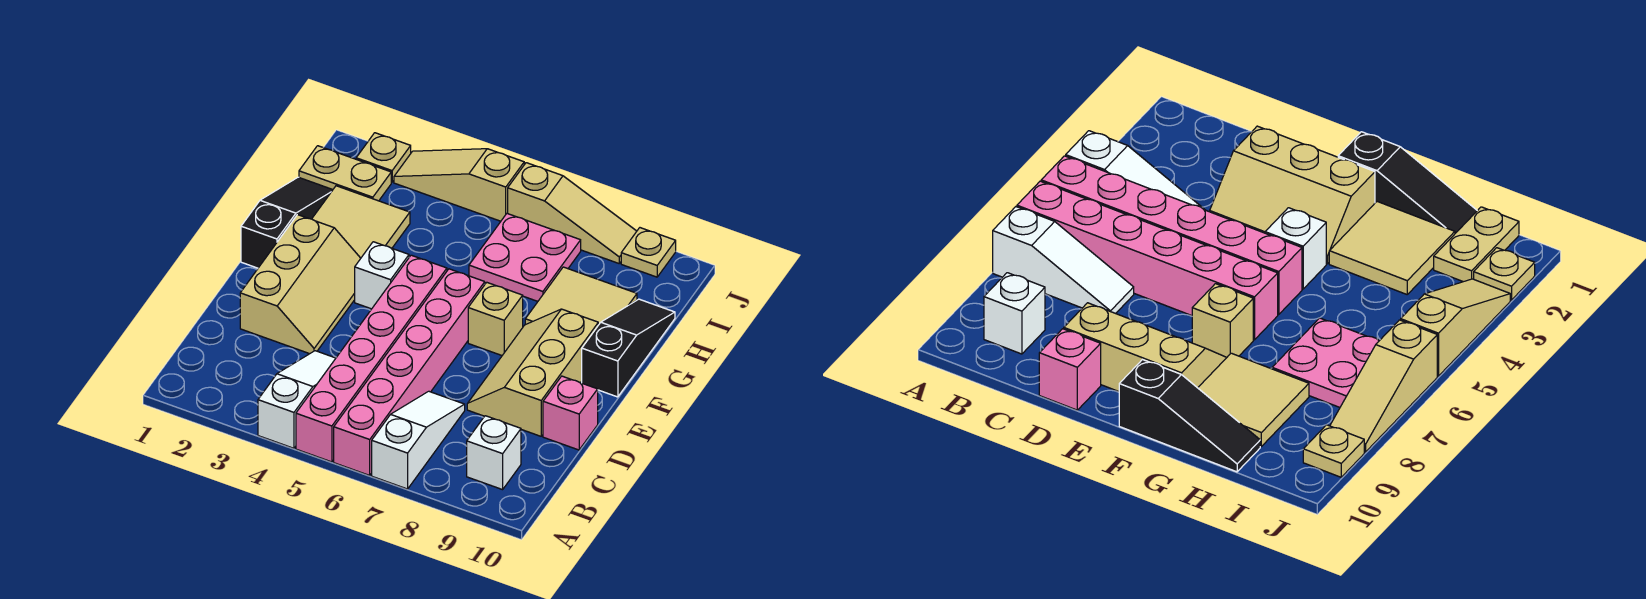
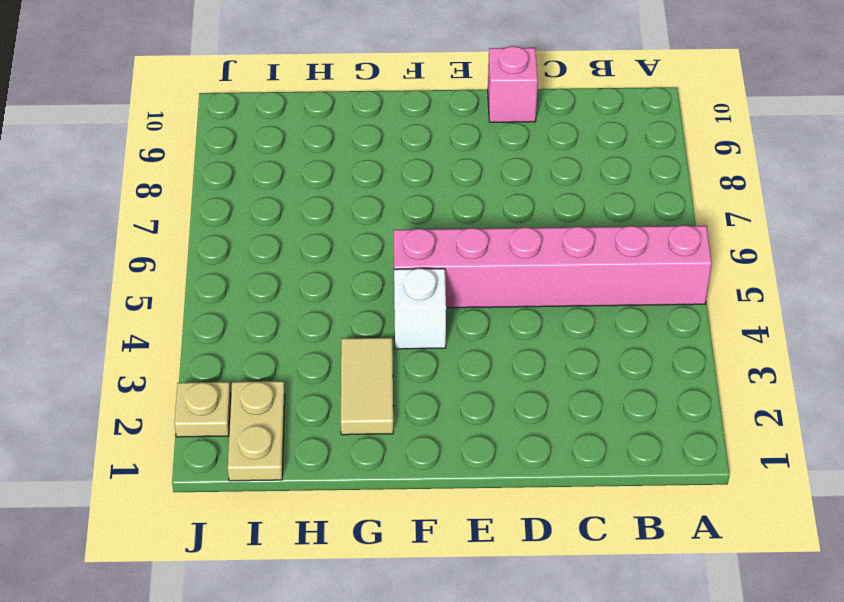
tan 1x2 tile [341,338,393,435] -> tan 2x2 tile [312,186,410,258]
none -> white 1x3 slope [258,351,336,448]
none -> pink 1x6 brick [334,269,485,475]
none -> white 1x3 slope [372,391,465,489]

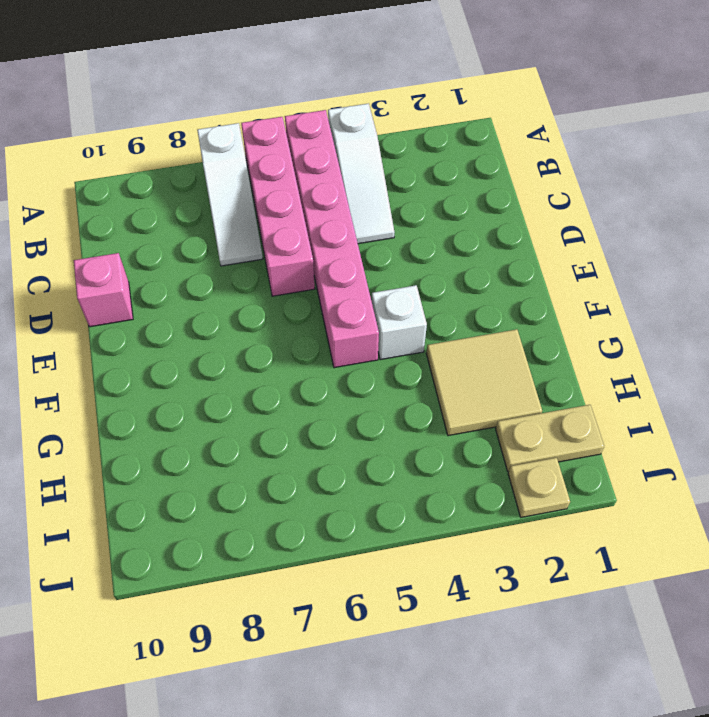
pink 1x4 brick [241,117,315,296] -> pink 1x6 brick [334,269,485,475]
none -> white 1x1 brick [467,416,521,490]
none -> tan 2x3 slope [240,215,361,354]
none -> tan 2x3 slope [467,309,598,436]

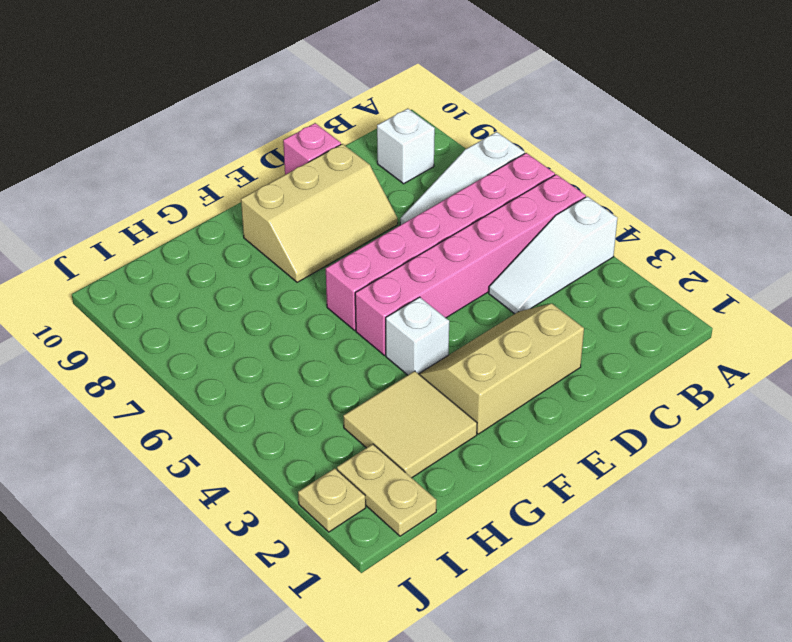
none -> black 1x3 slope [241,177,332,268]
none -> tan 1x1 brick [468,283,523,355]
none -> black 1x3 slope [582,299,675,397]

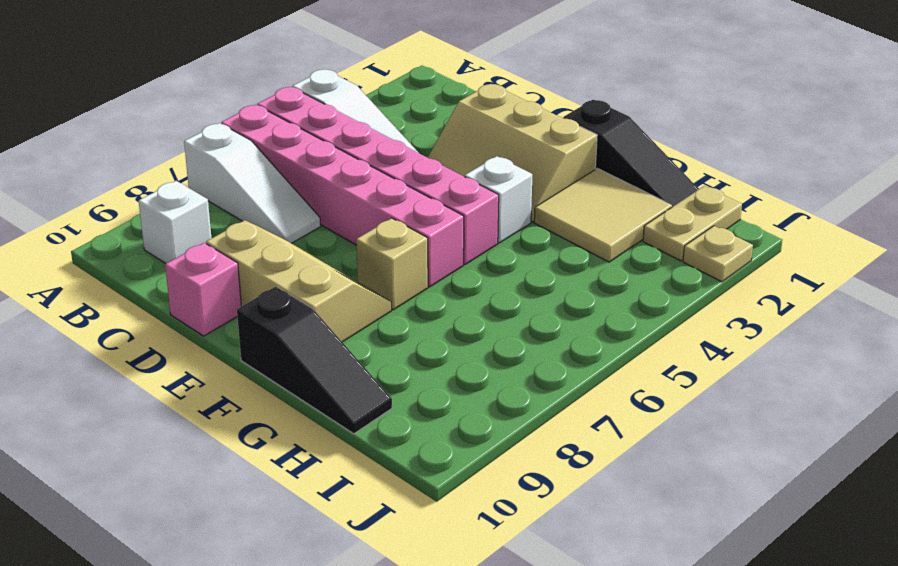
none -> tan 2x2 tile [525,267,637,325]
none -> pink 2x2 plate [469,213,581,301]
none -> tan 1x3 slope [394,149,524,221]

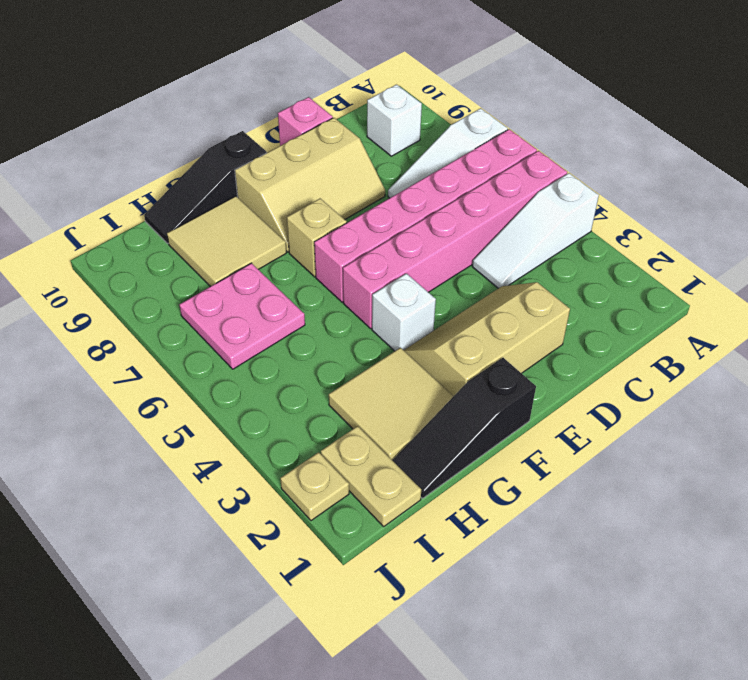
none -> tan 1x3 slope [394,149,524,221]
none -> tan 1x3 slope [508,163,637,263]
none -> tan 1x1 plate [621,228,676,277]

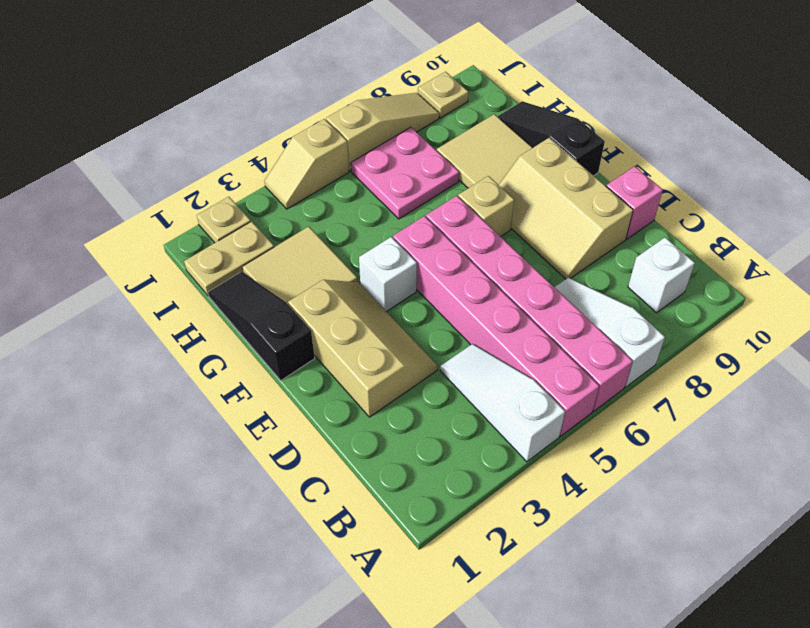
tan 1x2 slope [264,119,349,209] -> tan 1x3 slope [394,149,524,221]

